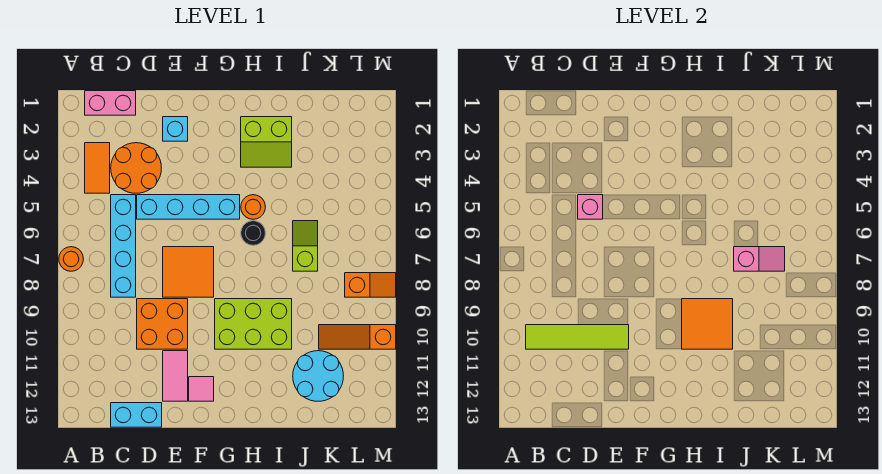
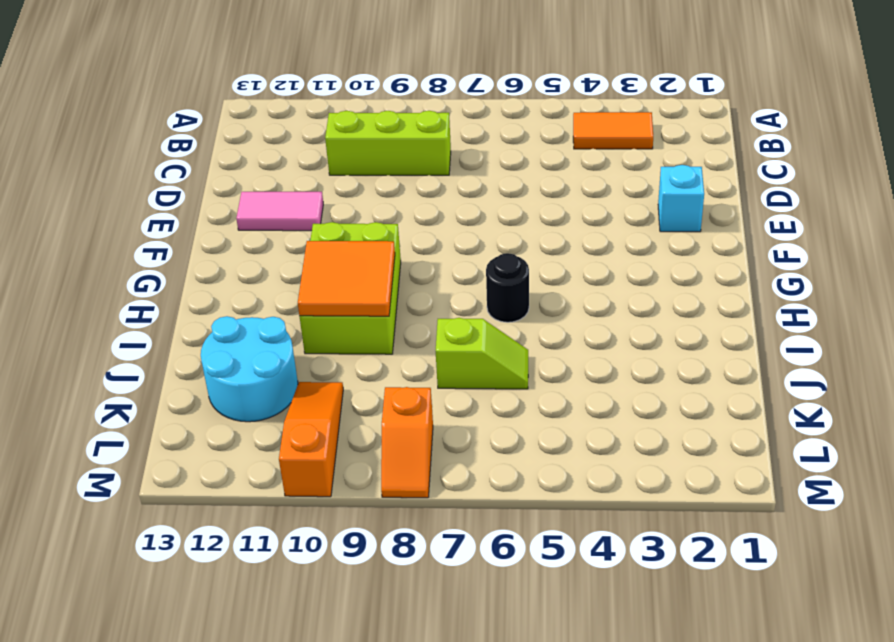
lime 1x3 brick [325,111,451,175] -> cyan 1x4 brick [111,195,136,297]
none -> orange 1x1 round brick [59,247,83,271]
none -> pink 1x2 brick [85,91,136,115]
none -> orange 2x2 round brick [111,143,161,193]

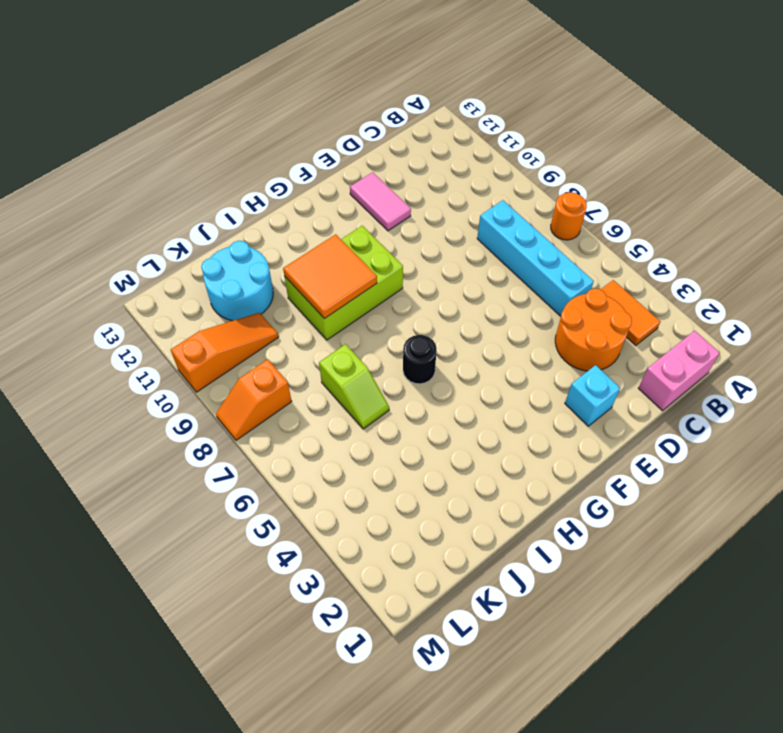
none -> cyan 1x2 brick [111,403,162,427]
none -> cyan 1x4 brick [137,195,240,219]
none -> orange 2x2 brick [137,299,188,349]

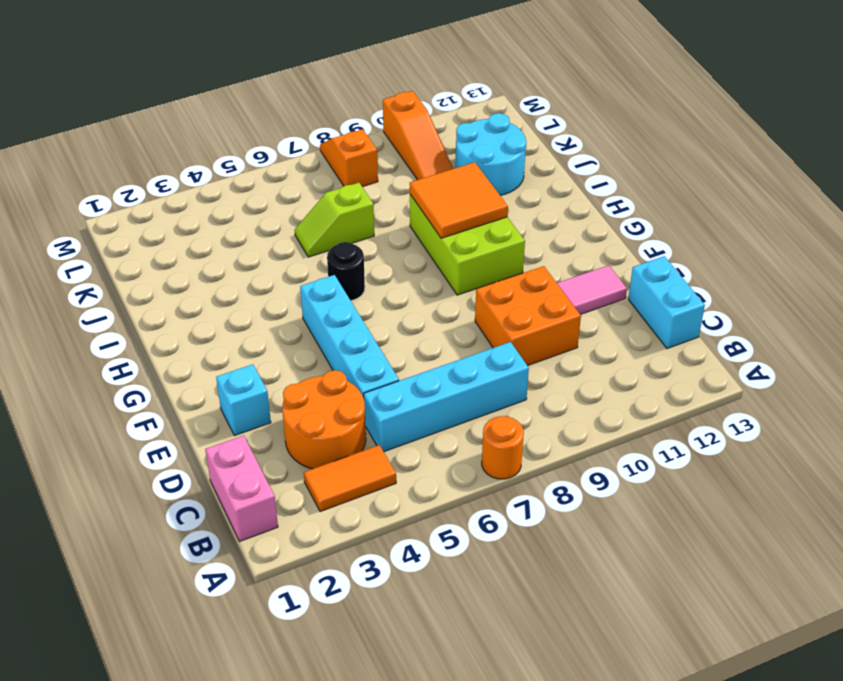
none -> orange 2x2 tile [163,247,214,297]
none -> pink 1x1 tile [189,377,214,401]
none -> lime 2x2 slope [241,117,292,167]

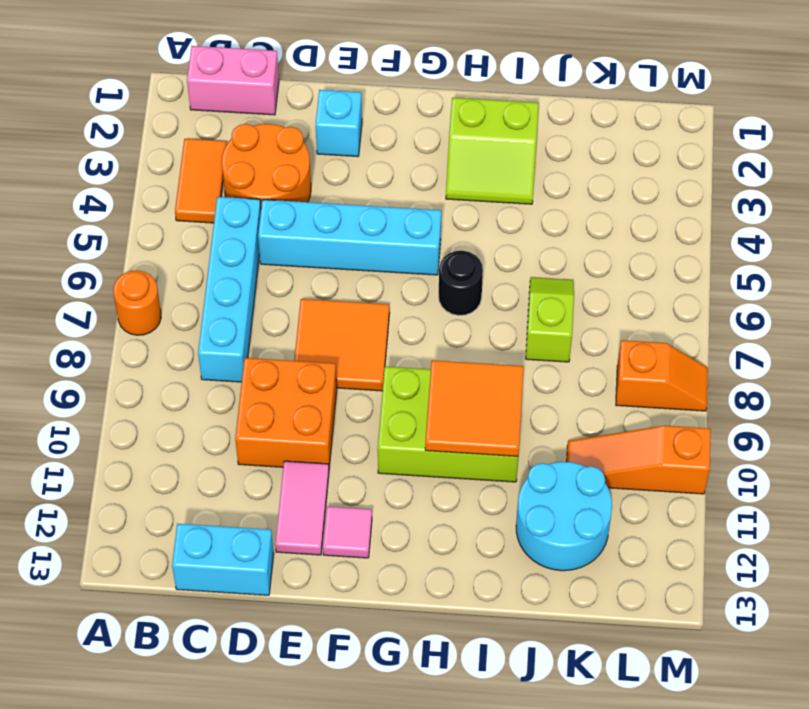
none -> orange 1x1 round brick [241,195,265,219]
none -> lime 1x4 tile [526,325,629,349]
none -> pink 1x1 brick [578,195,603,219]

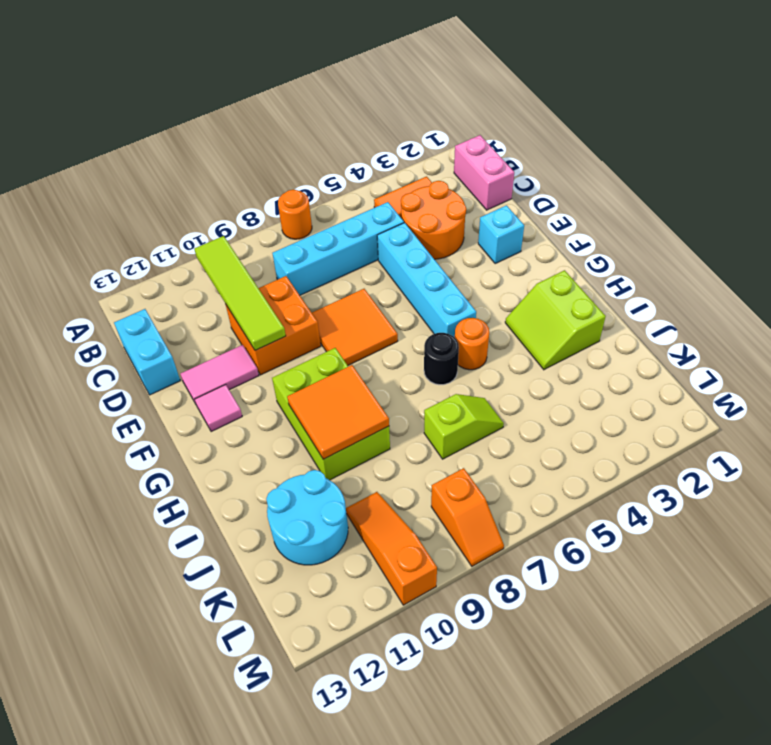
none -> pink 1x1 brick [578,195,603,219]
none -> pink 1x2 slope [734,247,785,271]

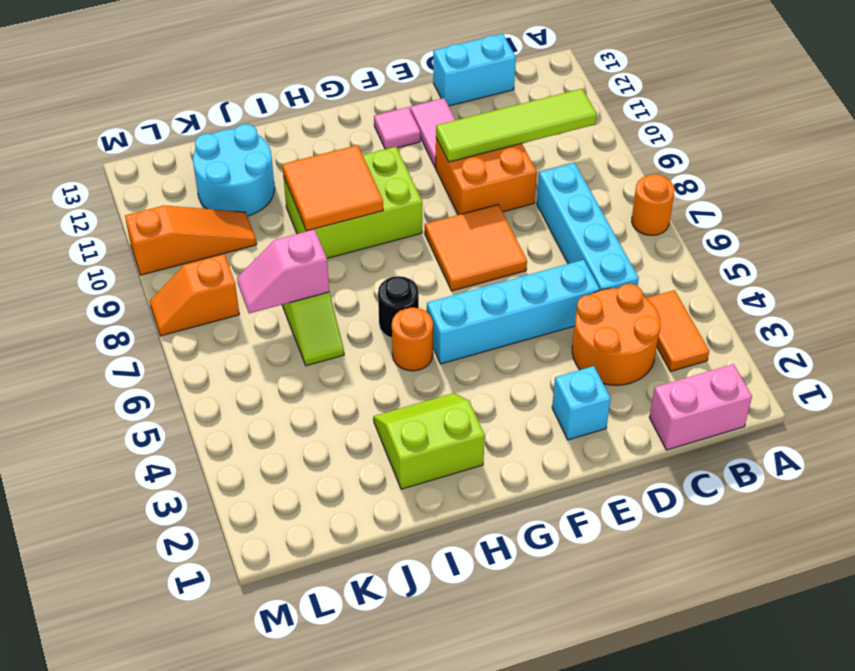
none -> pink 1x1 brick [578,195,603,219]

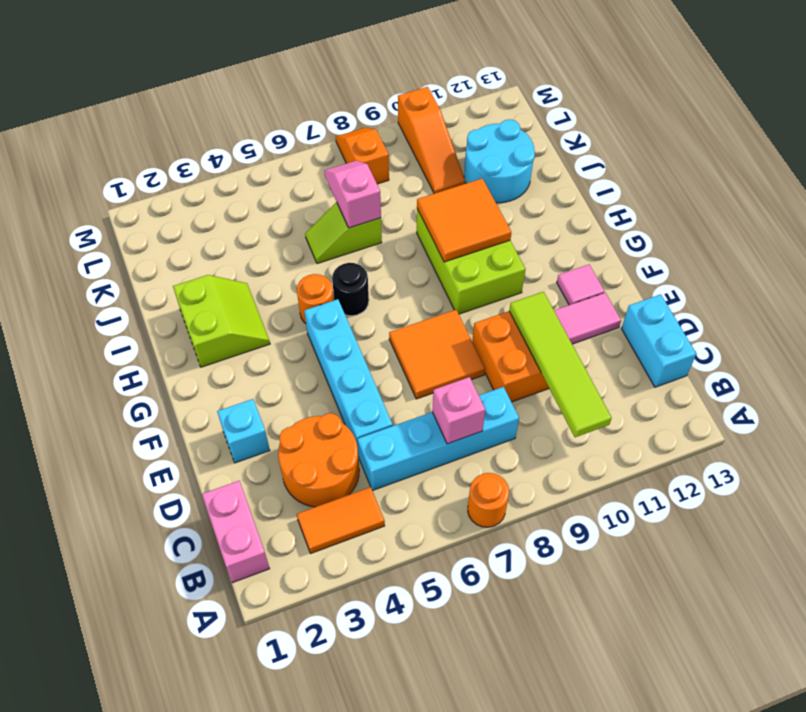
pink 1x1 brick [432,377,485,444] -> pink 1x1 brick moved to [578,195,603,219]

